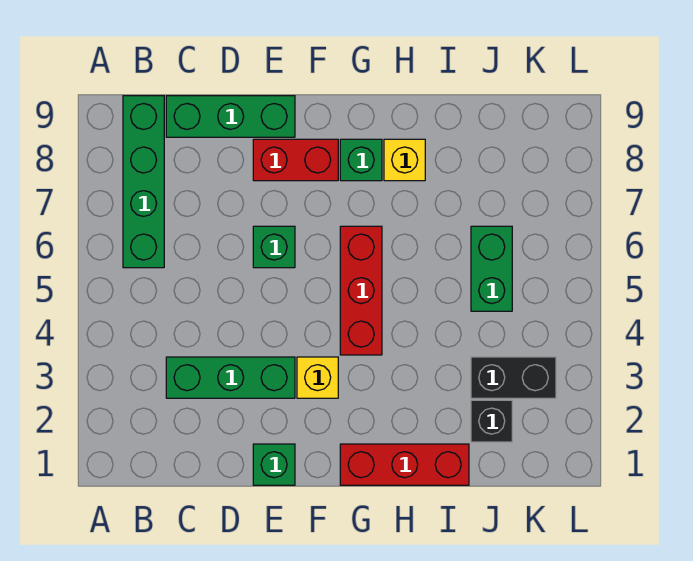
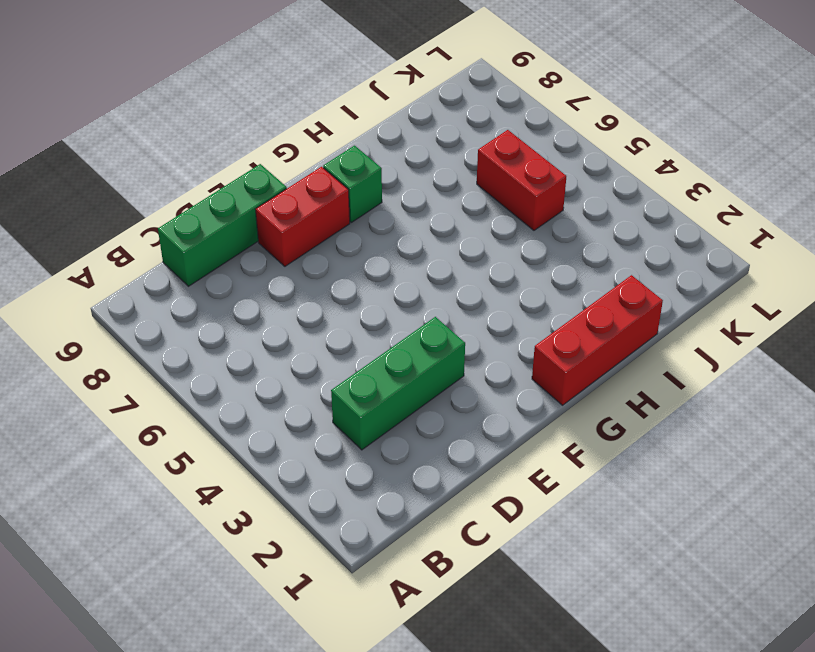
red 1x2 brick [477,130,566,230] -> green 1x2 brick [471,226,512,311]
none -> green 1x4 brick [123,96,164,268]
none -> green 1x1 brick [253,444,295,485]
none -> green 1x1 brick [253,226,295,268]

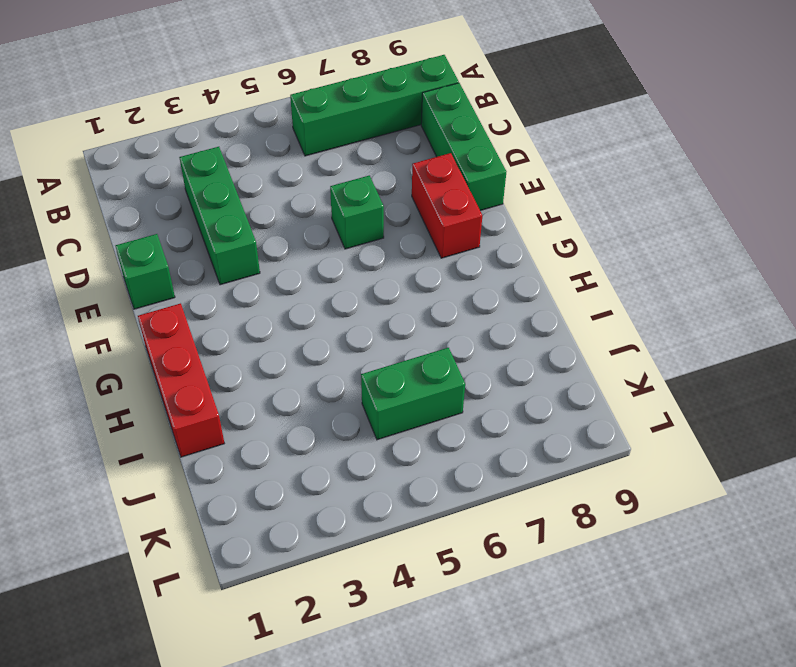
none -> yellow 1x1 brick [297,357,338,398]
none -> red 1x3 brick [340,226,382,355]
none -> green 1x1 brick [340,139,382,181]

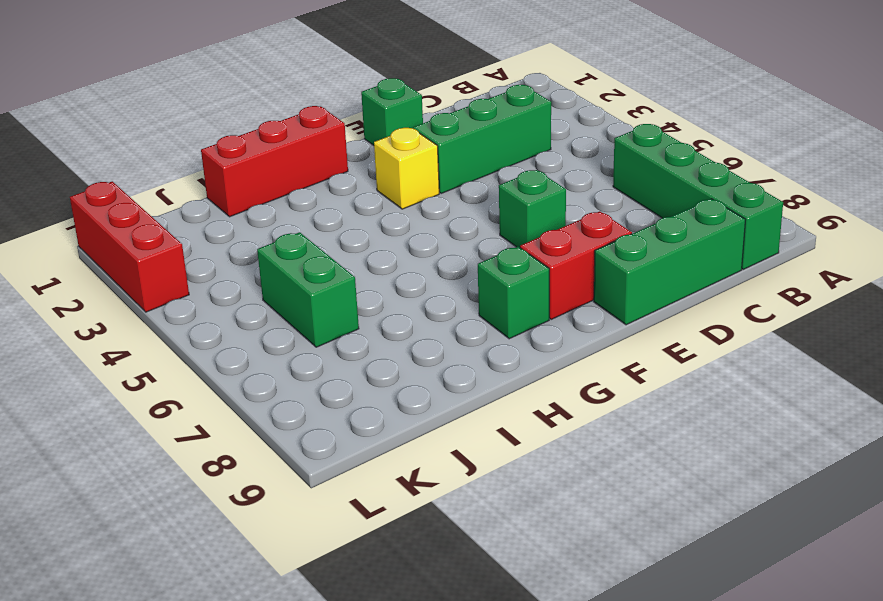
red 1x3 brick [70,181,189,312] -> red 1x3 brick moved to [340,226,382,355]
none -> yellow 1x1 brick [384,139,425,181]
none -> black 1x1 brick [471,400,512,442]
none -> black 1x2 brick [471,357,556,398]

